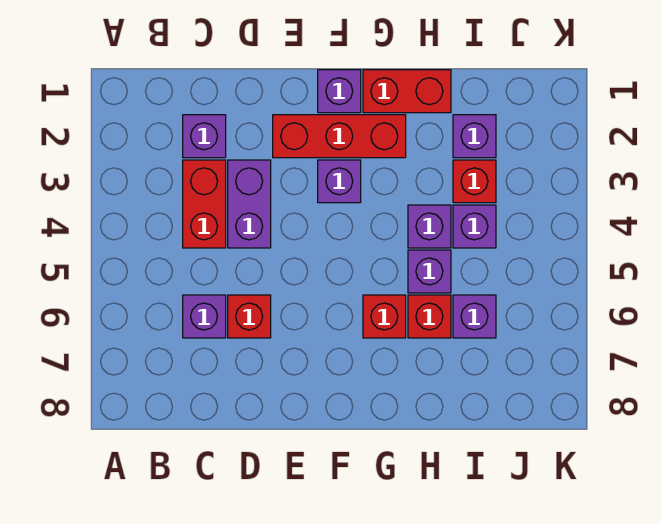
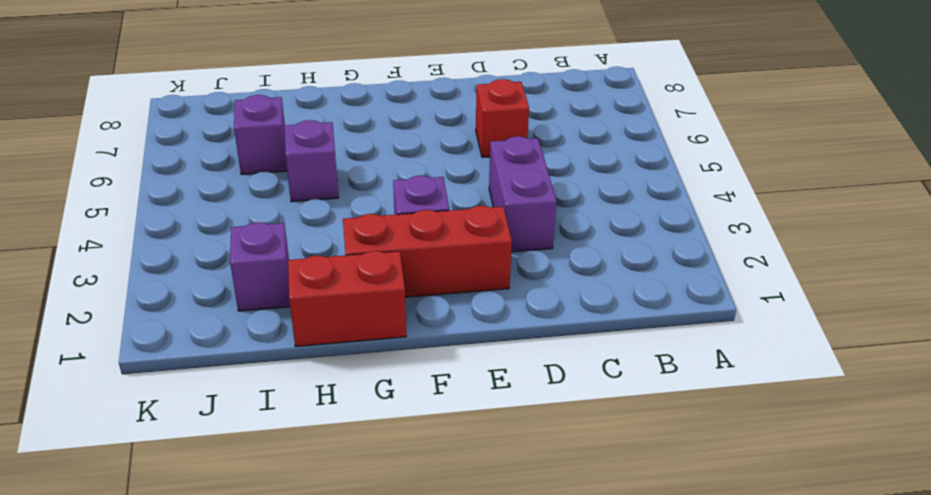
none -> purple 1x1 brick [183,115,226,158]
none -> red 1x2 brick [183,160,226,248]
none -> purple 1x1 brick [183,295,226,338]

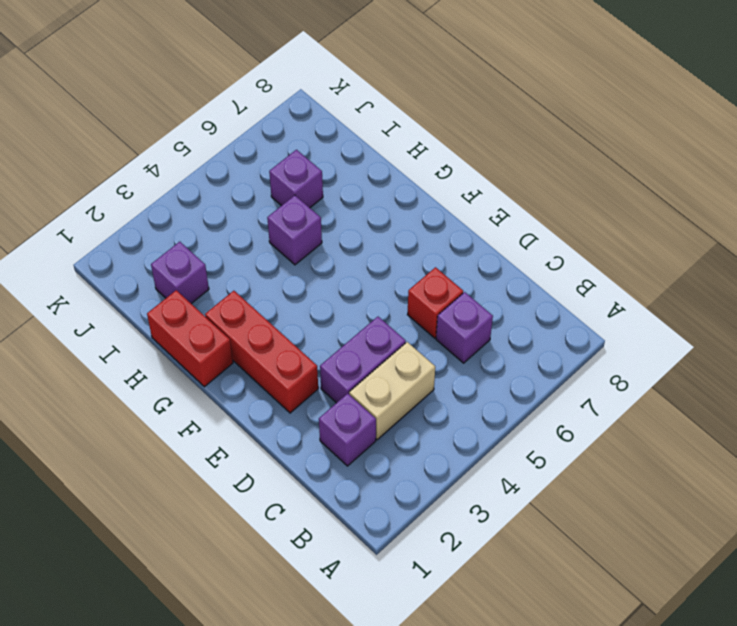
tan 1x2 brick [349,342,435,440] -> red 1x2 brick [183,160,226,248]
none -> purple 1x1 brick [318,70,361,113]
none -> purple 1x1 brick [318,160,361,203]
none -> red 1x1 brick [363,295,406,338]

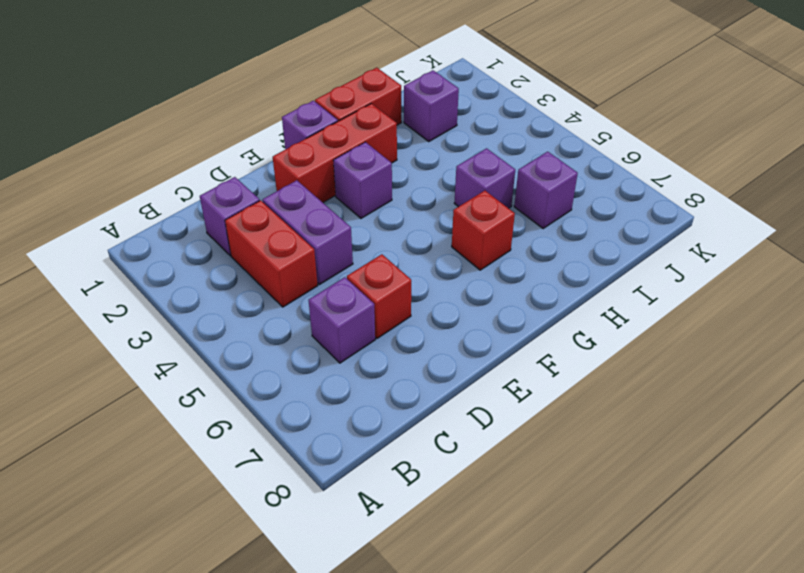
none -> purple 1x1 brick [408,205,451,248]
none -> red 1x1 brick [408,295,451,338]
none -> red 1x1 brick [453,160,496,203]

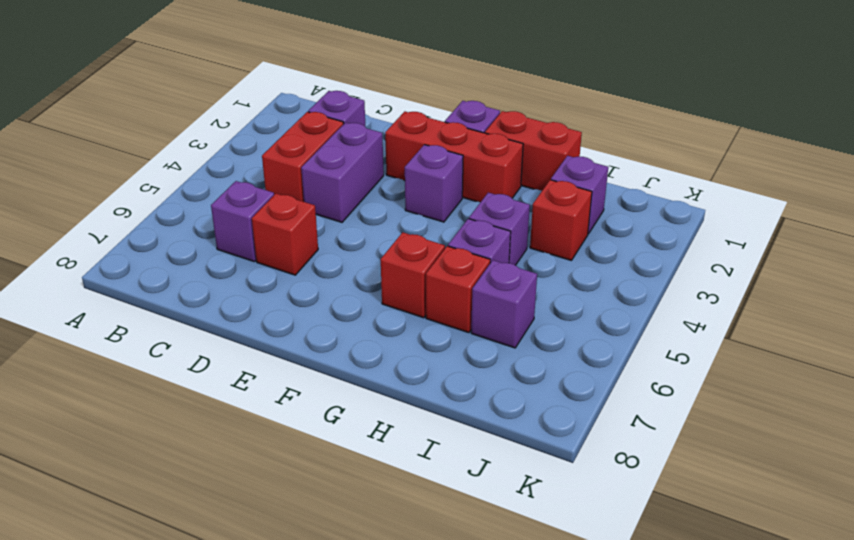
none -> purple 1x1 brick [453,205,496,248]

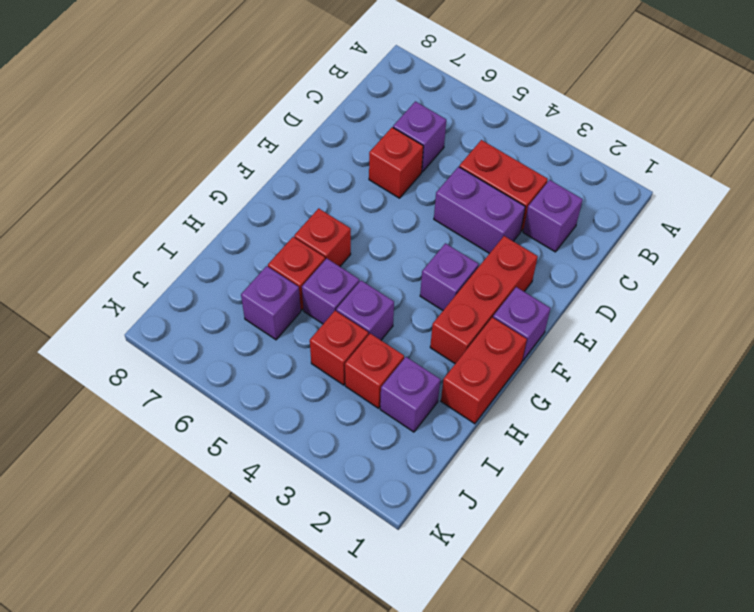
red 1x1 brick [310,311,368,385] -> purple 1x1 brick [453,205,496,248]

